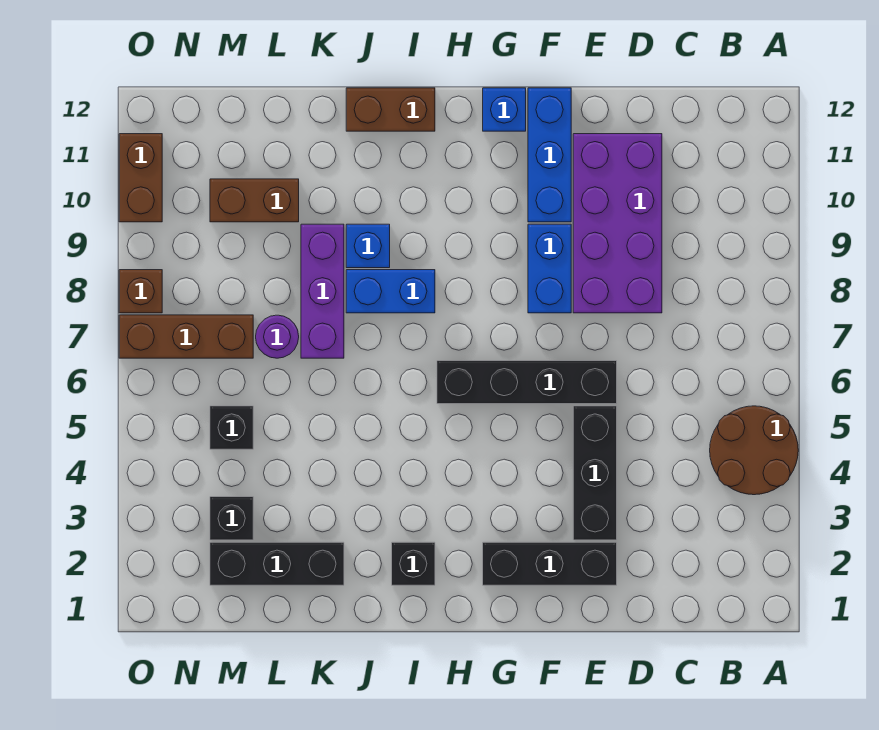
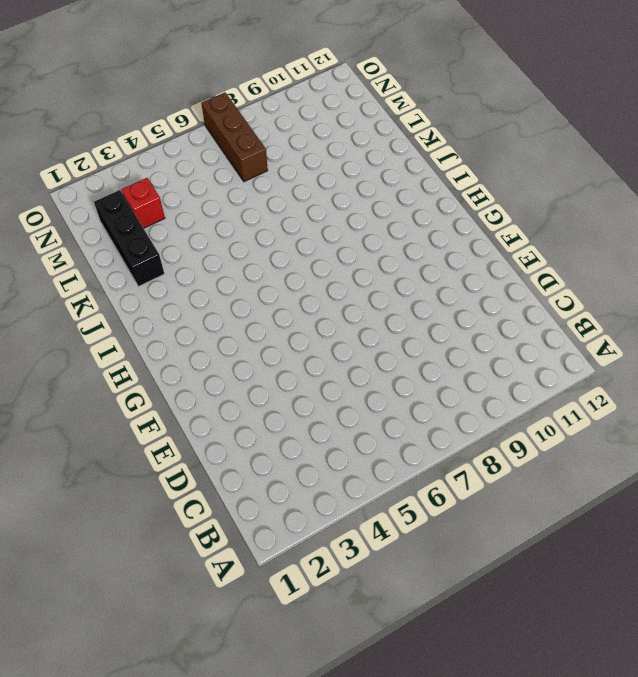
red 1x1 brick [122,178,165,228] -> black 1x1 brick [210,497,253,540]
none -> brown 2x2 round brick [710,406,798,495]
none -> purple 2x4 brick [573,134,662,313]
none -> black 1x3 brick [483,542,617,585]

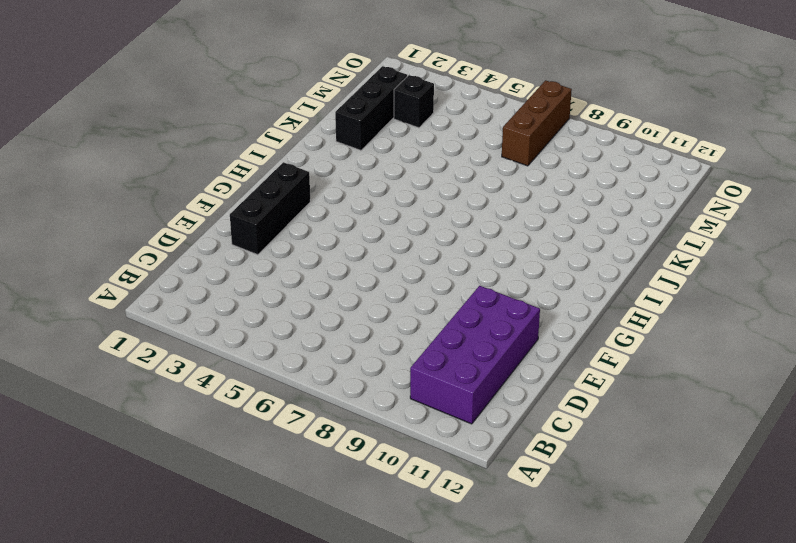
purple 2x4 brick [410,286,540,424] -> purple 2x4 brick turned to [573,134,662,313]
none -> brown 2x2 round brick [710,406,798,495]
none -> black 1x3 brick [573,406,617,540]
none -> black 1x4 brick [437,361,617,404]

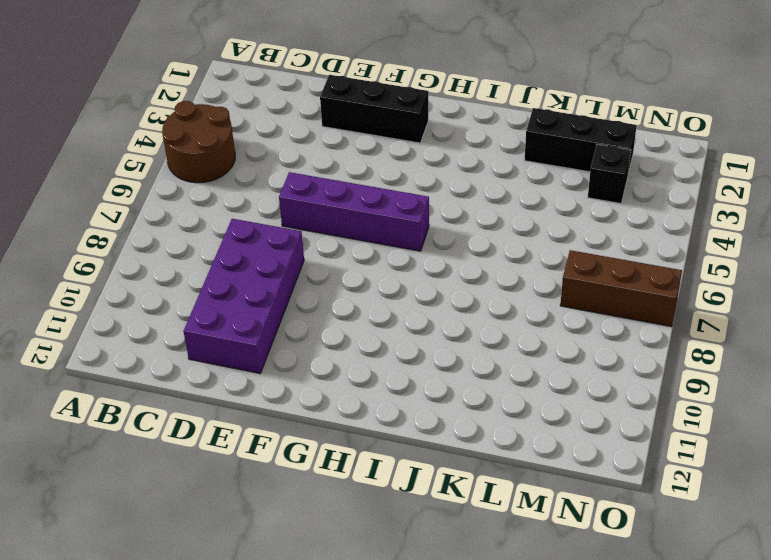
purple 1x4 brick [279,172,429,251] -> black 1x4 brick [437,361,617,404]
none -> black 1x3 brick [573,406,617,540]
none -> blue 1x2 brick [528,224,571,313]
none -> blue 1x3 brick [528,88,571,222]

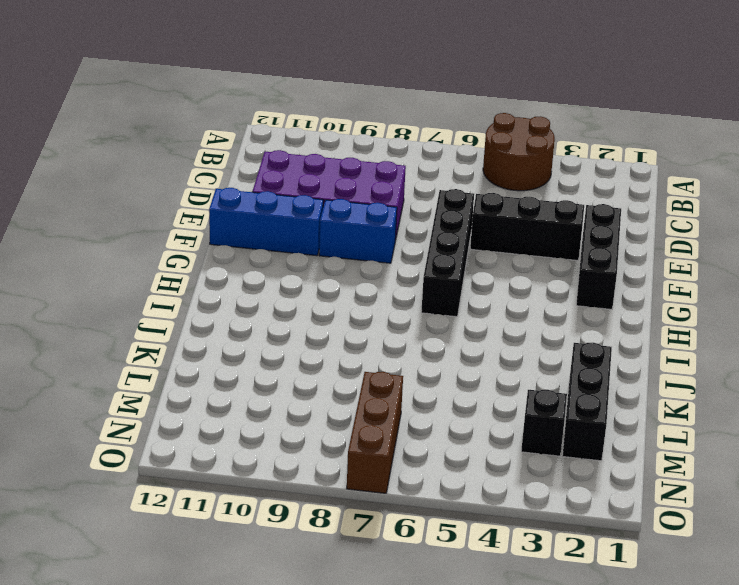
none -> blue 1x1 brick [483,88,526,131]
none -> black 1x1 brick [392,542,435,585]
none -> blue 1x2 brick [346,270,435,313]

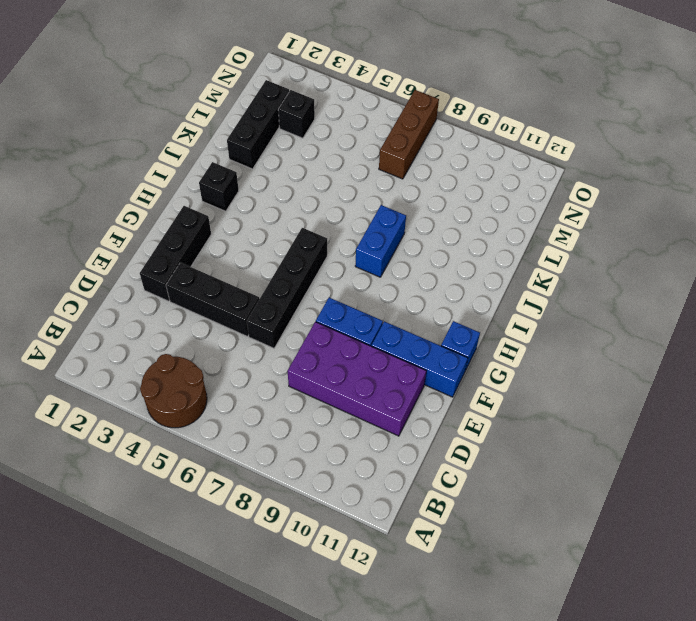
none -> brown 1x2 brick [346,88,435,131]
none -> blue 1x1 brick [346,224,390,268]
none -> purple 1x3 brick [301,224,344,358]

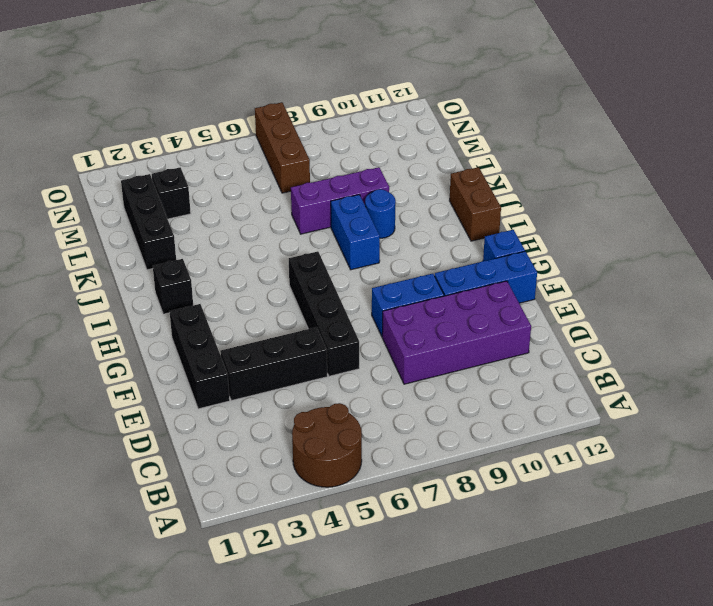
blue 1x1 round brick [365,189,396,238] -> blue 1x1 brick [346,224,390,268]
none -> purple 1x1 round brick [256,315,299,358]
none -> brown 1x2 brick [210,179,299,222]
none -> black 1x1 brick [210,406,253,449]

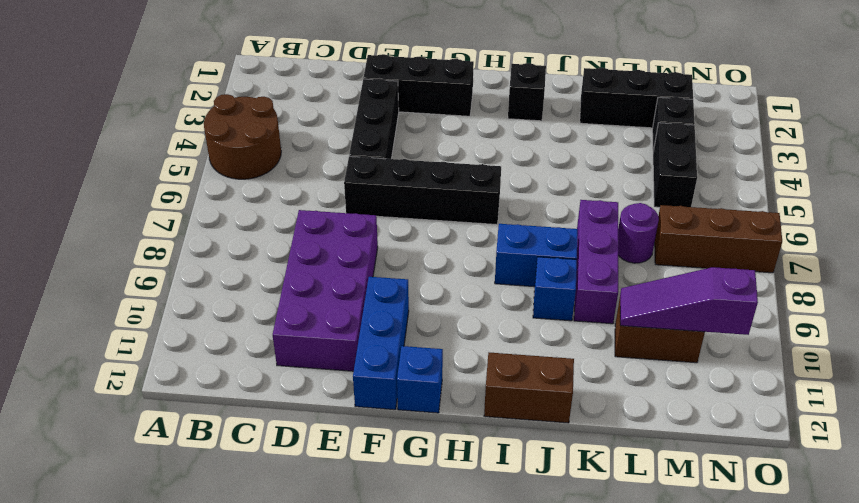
purple 1x3 slope [620,267,758,335] -> none
black 1x2 brick [653,123,697,207] -> black 1x1 brick [210,406,253,449]
none -> blue 1x2 brick [528,224,571,313]
none -> brown 1x1 brick [119,270,162,313]
none -> brown 1x2 brick [119,134,162,222]

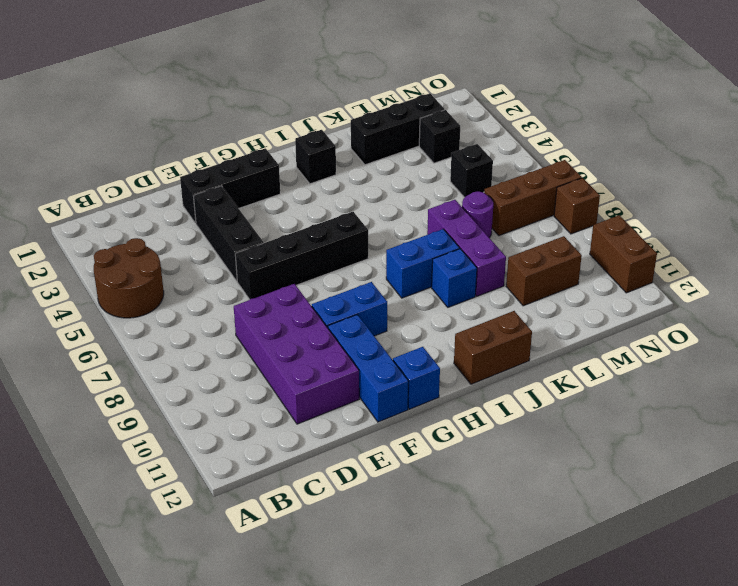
blue 1x2 brick [312,282,387,336] -> blue 1x2 brick turned to [528,224,571,313]

